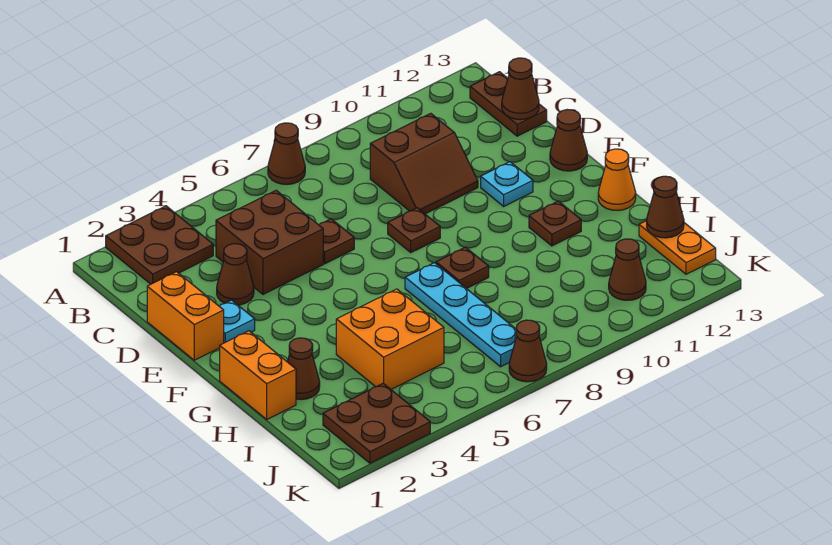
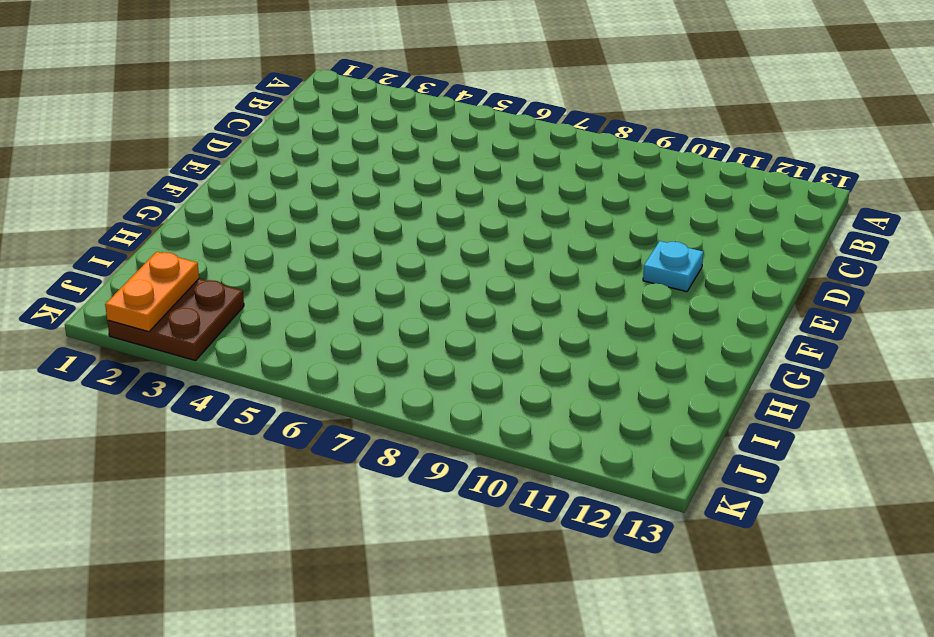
orange 1x2 plate [105,252,199,332] -> orange 1x2 plate moved to [639,221,716,274]
none -> brown 2x2 plate [106,206,213,284]
none -> brown 1x1 cone [268,123,305,184]
none -> brown 1x2 plate [470,72,547,136]

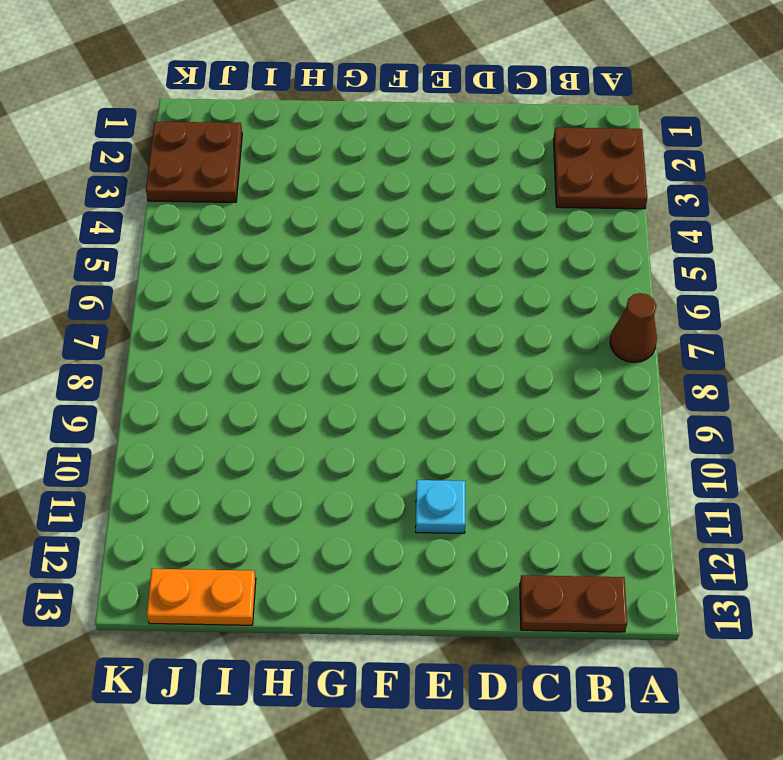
none -> brown 2x2 brick [216,190,323,294]
none -> brown 2x2 slope [370,113,478,214]
none -> orange 1x2 brick [147,272,224,360]

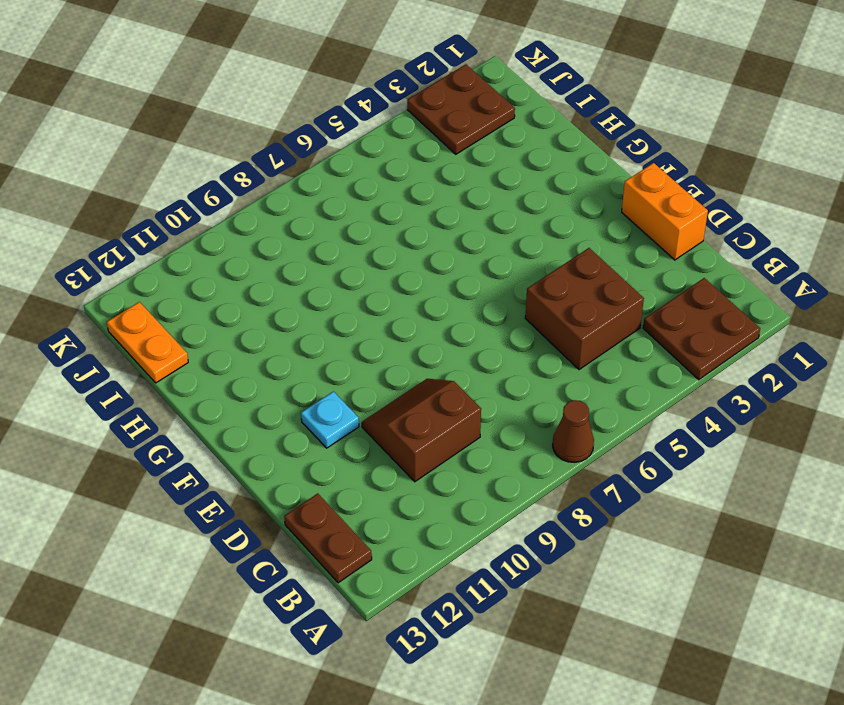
none -> brown 1x1 cone [217,244,254,305]
none -> brown 1x1 plate [319,219,354,264]
none -> cyan 1x1 plate [219,300,255,343]

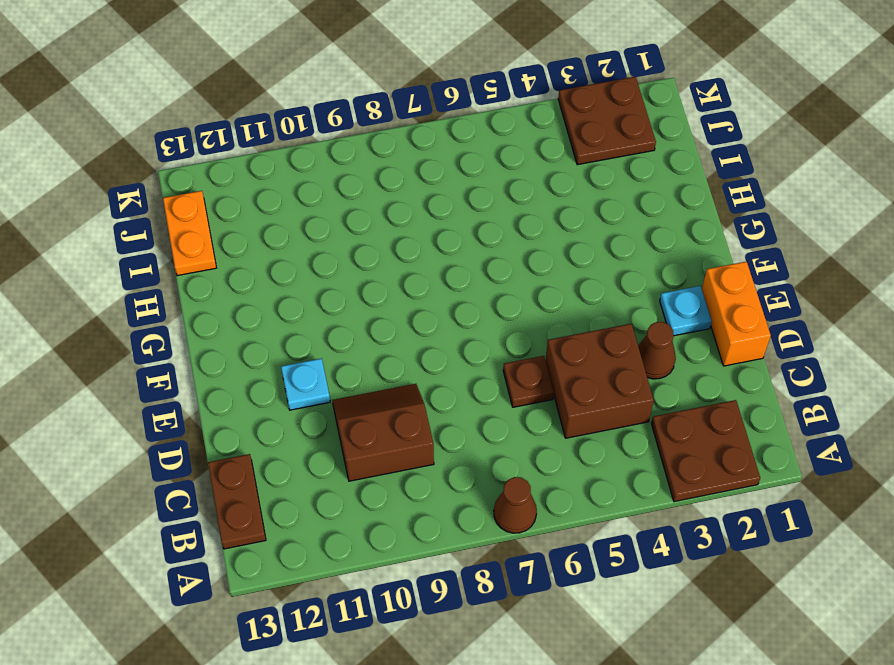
none -> brown 1x1 plate [388,208,440,252]
none -> brown 1x1 cone [550,109,587,171]
none -> orange 1x2 brick [220,331,296,419]

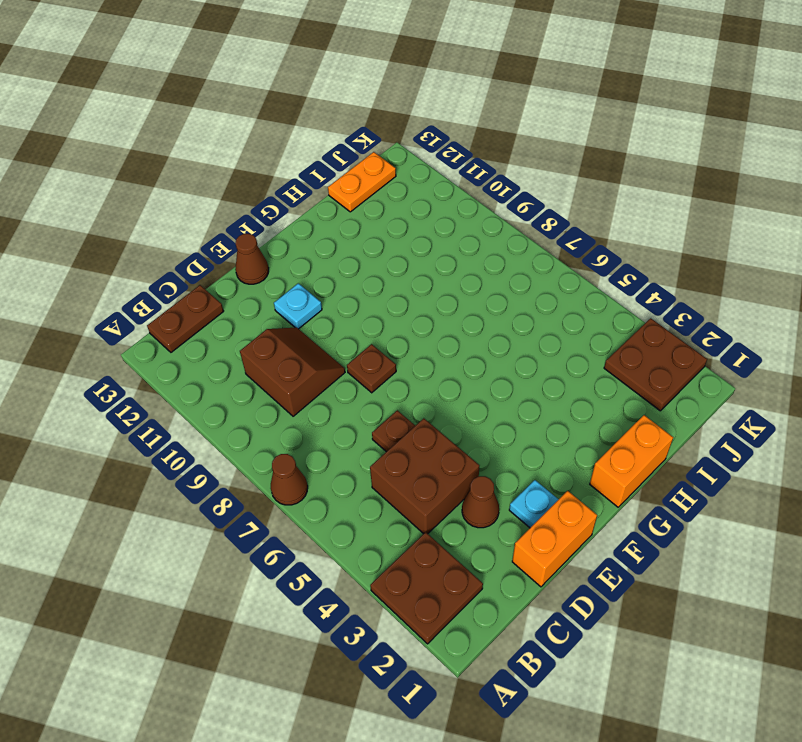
none -> cyan 1x4 plate [405,263,517,367]
none -> brown 1x1 plate [436,247,489,289]
none -> brown 1x1 plate [529,201,581,246]

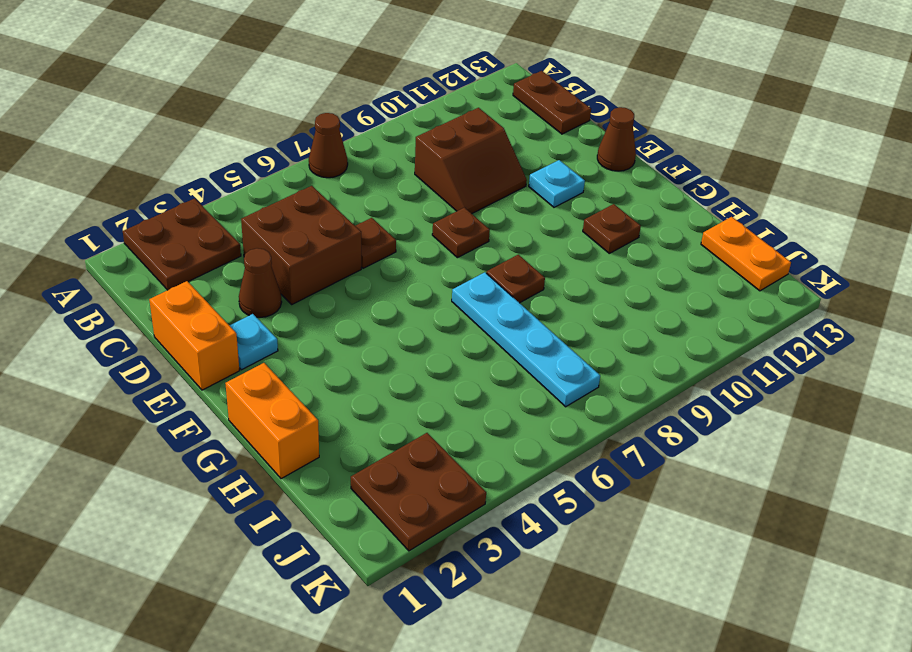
none -> orange 1x1 cone [598,149,636,210]
none -> brown 1x1 cone [287,338,320,400]
none -> orange 2x2 brick [336,289,444,389]

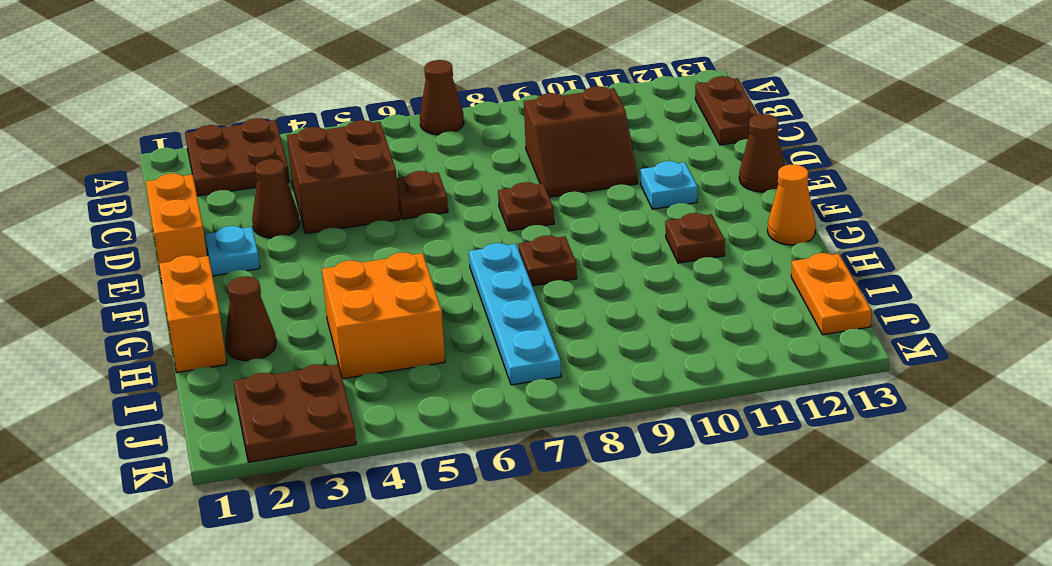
none -> brown 1x1 cone [609,239,646,300]
none -> brown 1x1 cone [509,320,547,382]
none -> brown 1x1 cone [502,58,539,119]

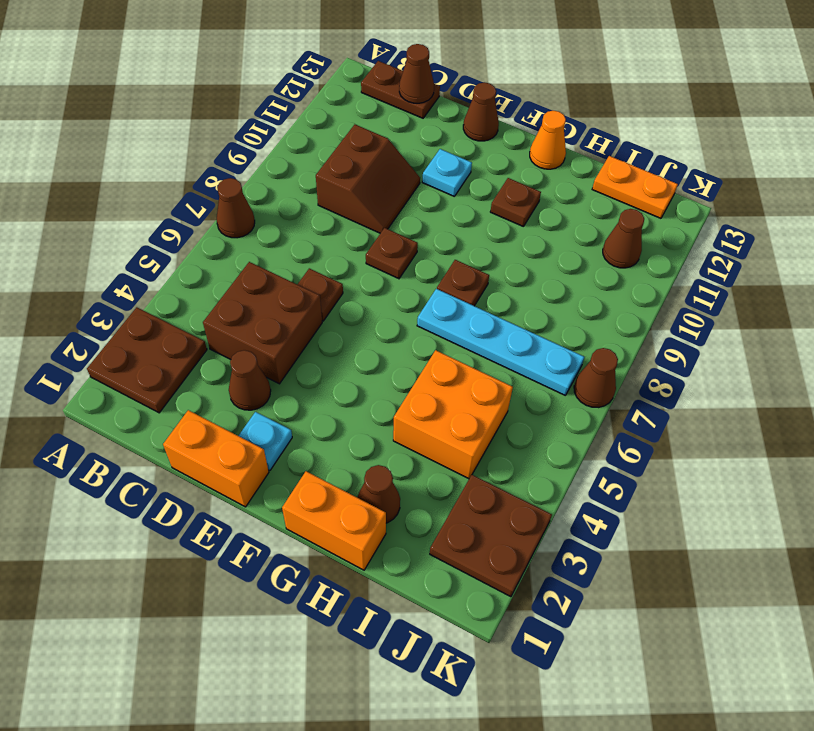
none -> brown 1x1 cone [647,176,684,238]

